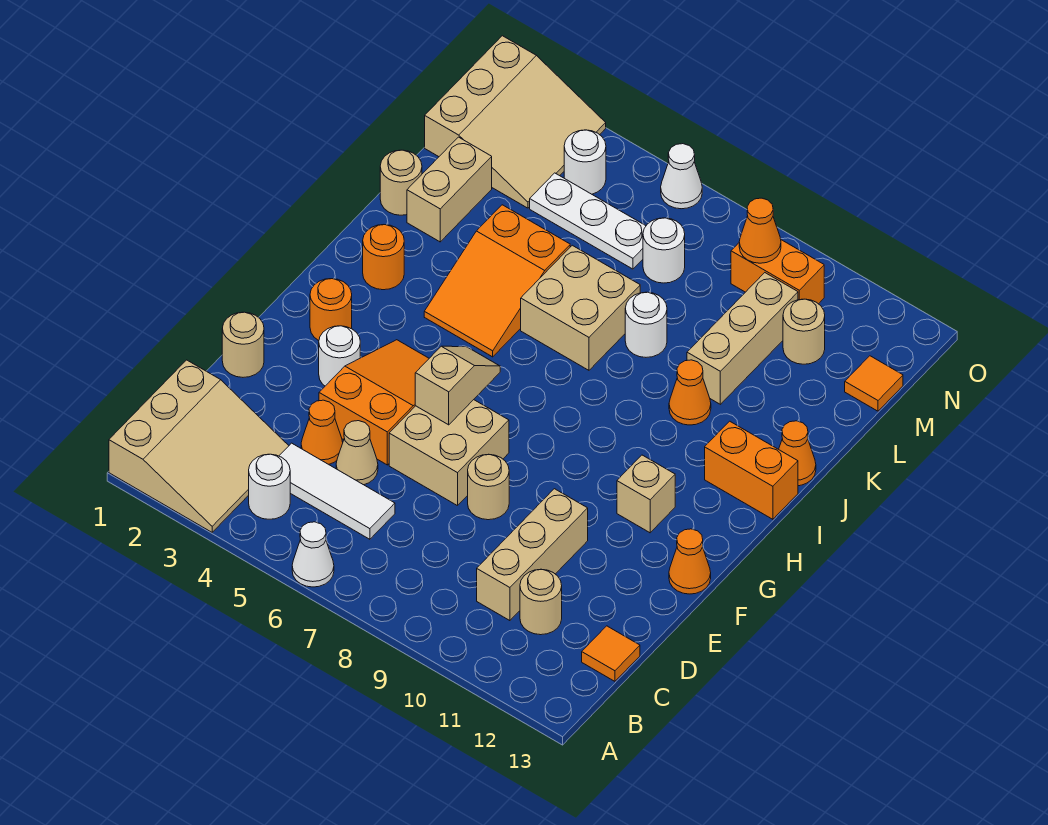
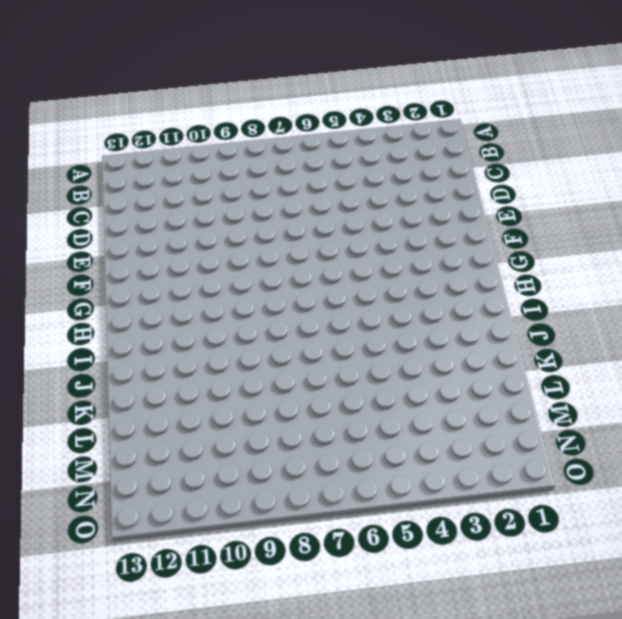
none -> tan 3x3 slope [109,360,289,532]
none -> white 1x1 cone [292,522,334,587]
none -> white 1x1 round brick [249,454,290,519]
none -> white 1x3 tile [279,443,395,539]

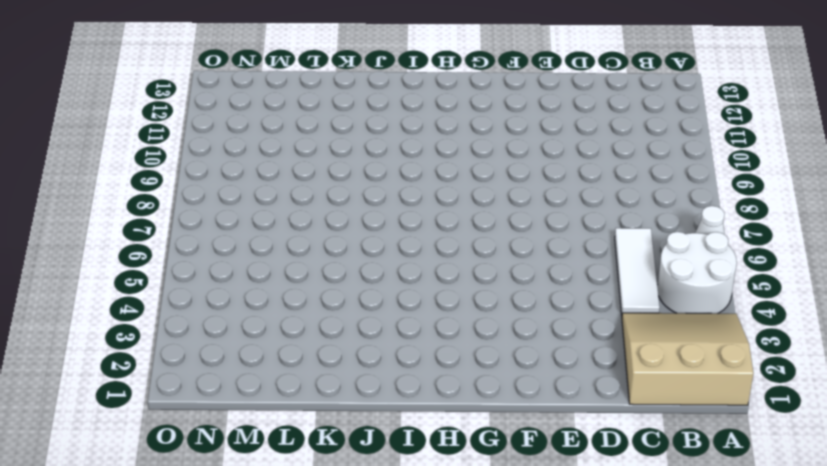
white 2x2 round brick [657,232,737,314] -> white 1x1 round brick [249,454,290,519]
none -> tan 1x3 brick [477,489,588,621]
none -> tan 1x1 round brick [520,569,562,635]
none -> orange 1x1 tile [582,626,640,681]
none -> orange 1x1 cone [301,400,343,464]

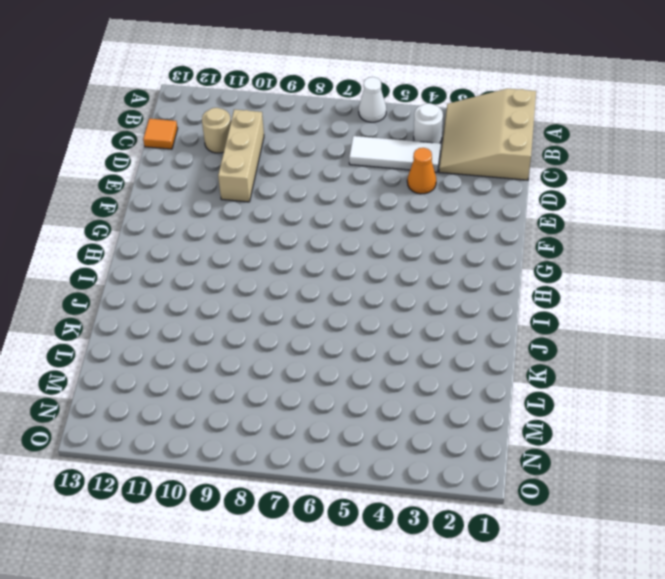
none -> tan 1x1 cone [336,421,378,485]
none -> tan 1x1 round brick [222,312,264,377]
none -> orange 2x3 slope [319,340,429,465]
none -> tan 2x2 brick [389,400,509,506]

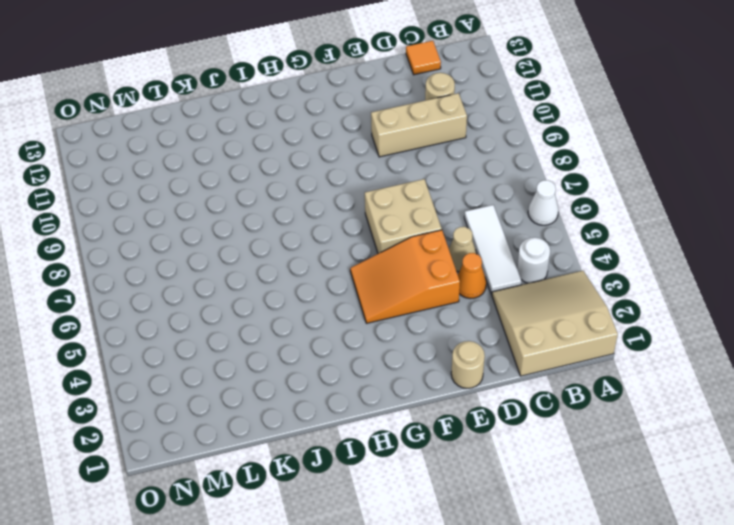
none -> tan 1x1 round brick [468,454,509,520]
none -> white 1x1 round brick [319,326,360,386]
none -> orange 1x1 cone [669,529,711,594]
none -> orange 1x1 round brick [310,279,352,341]

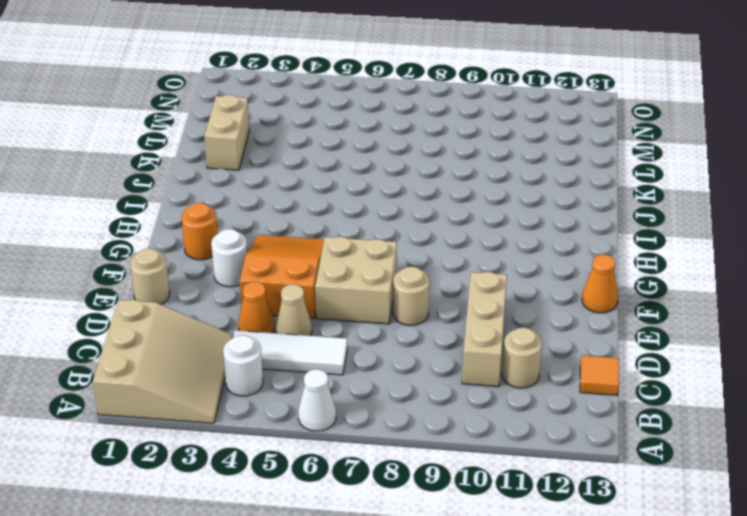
none -> tan 1x1 brick [617,455,675,533]
none -> orange 1x1 round brick [363,225,404,290]
none -> orange 2x3 slope [424,205,570,357]
none -> orange 1x2 brick [705,421,798,519]

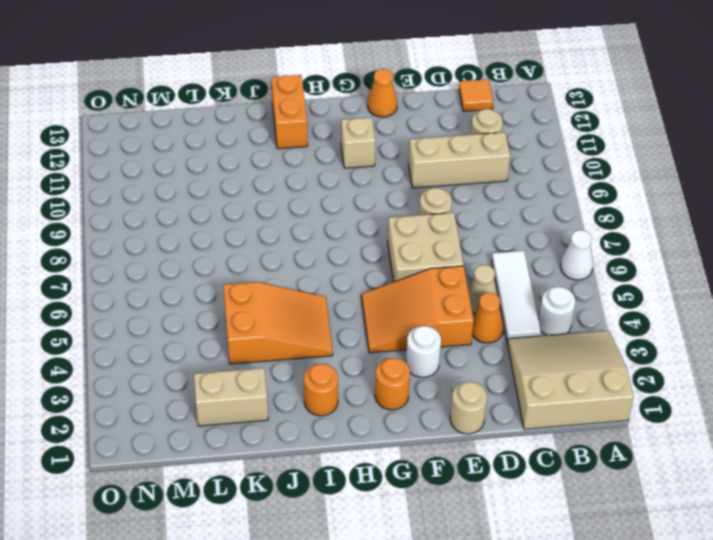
none -> tan 2x2 brick [521,245,640,370]
none -> orange 1x1 cone [669,360,711,425]
none -> orange 1x1 cone [779,421,816,486]
none -> tan 1x1 round brick [380,150,422,215]

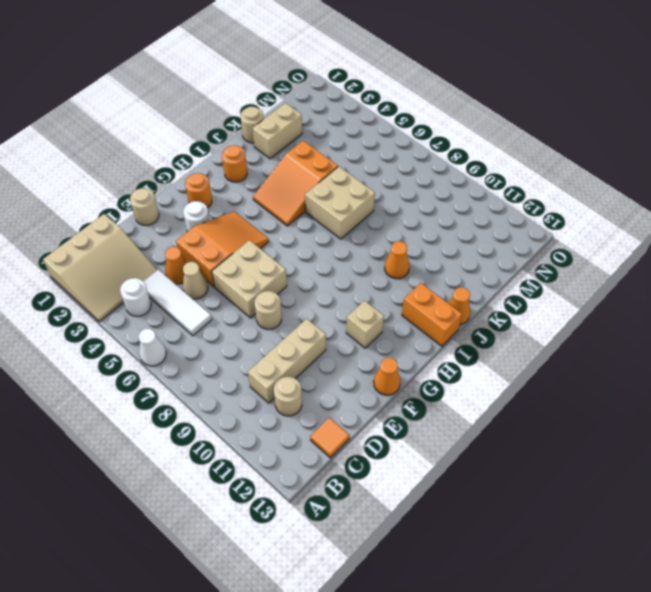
none -> white 1x1 round brick [625,292,667,357]
none -> tan 1x3 brick [687,273,798,404]
none -> tan 3x3 slope [425,36,606,208]
none -> white 1x3 plate [530,173,646,269]

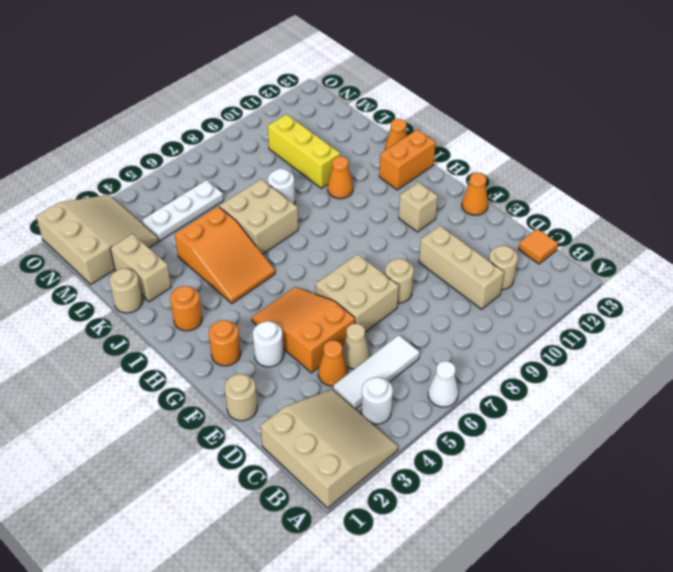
yellow 1x3 brick [268,114,340,188] -> tan 1x3 brick [687,273,798,404]
none -> white 1x1 round brick [643,218,685,283]
none -> tan 1x1 round brick [783,299,825,364]
none -> orange 1x1 tile [845,356,903,411]
none -> white 1x1 round brick [564,130,606,194]

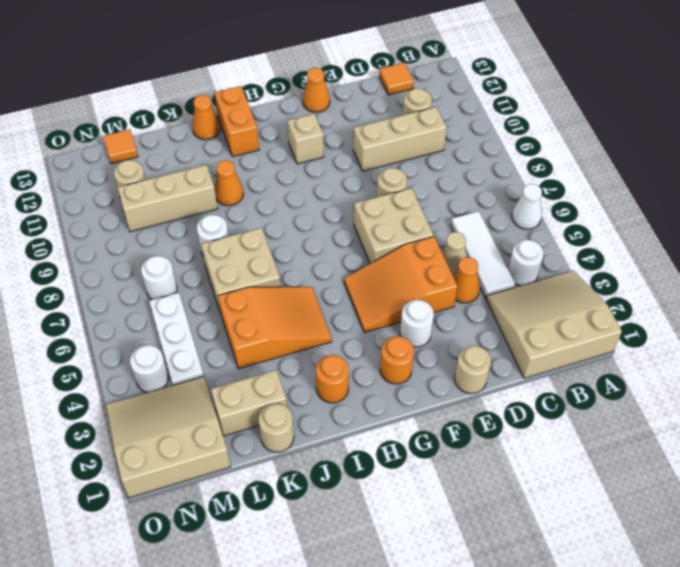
none -> orange 1x2 brick [731,240,824,304]
none -> white 1x1 cone [661,144,702,209]
none -> tan 1x2 slope [415,346,500,425]
none -> orange 1x1 cone [739,198,781,263]

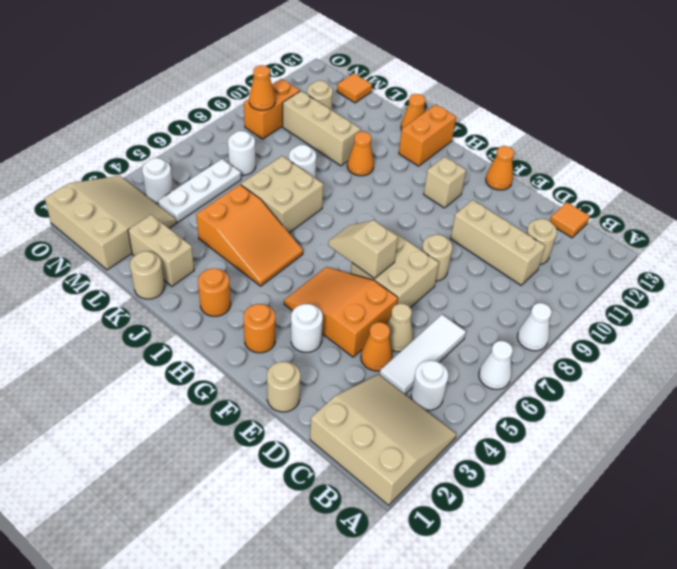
white 1x1 cone [517,303,552,351] -> white 1x1 cone moved to [661,144,702,209]

